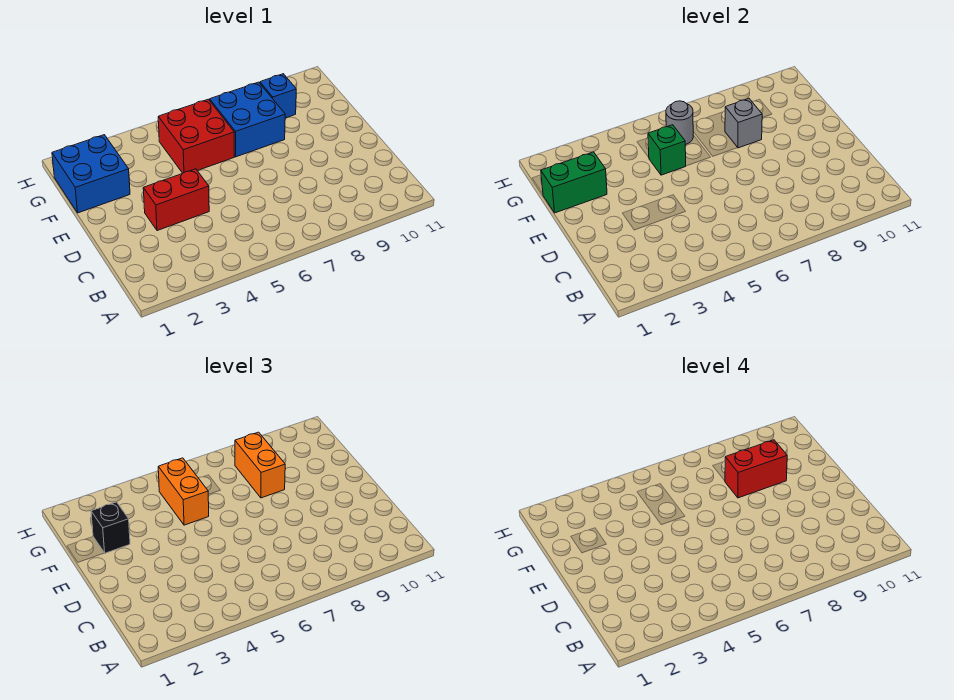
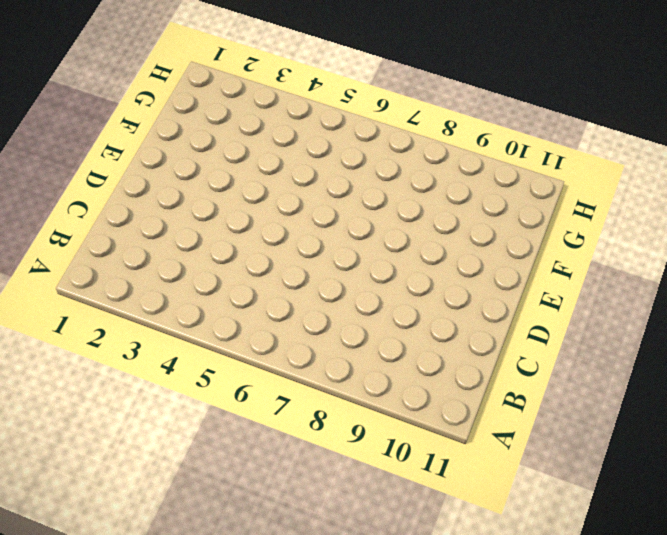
none -> red 1x2 brick [143,169,209,231]
none -> blue 2x2 brick [52,135,130,213]
none -> red 2x2 brick [158,99,234,173]

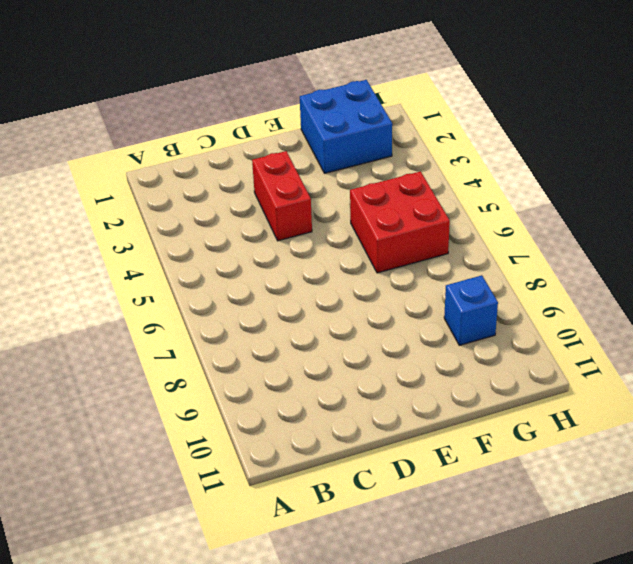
none -> blue 2x2 brick [210,82,285,157]
none -> green 1x2 brick [541,152,607,213]
none -> green 1x1 brick [648,125,686,175]

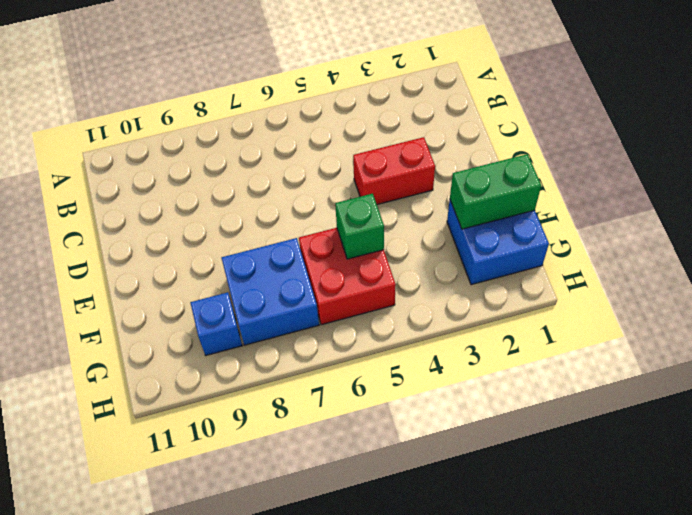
none -> grey 1x1 brick [725,99,763,148]
none -> grey 1x1 round brick [666,101,693,145]
none -> black 1x1 brick [91,502,130,553]

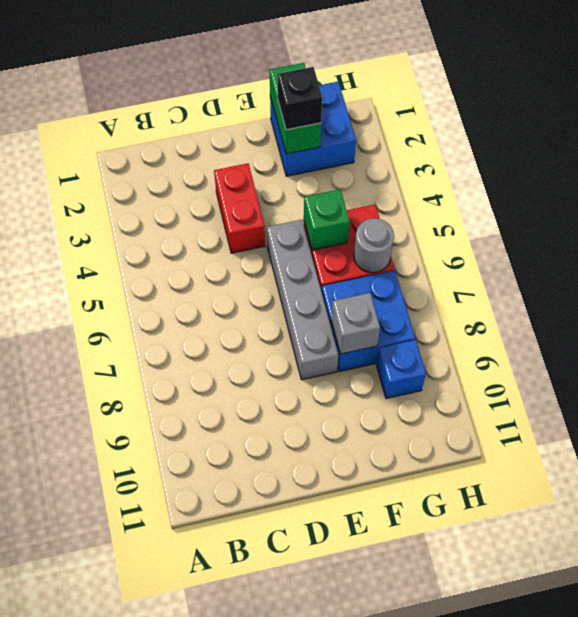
grey 1x4 brick [267,220,338,380] -> none
none -> orange 1x2 brick [158,458,209,525]
none -> orange 1x2 brick [235,432,285,498]
none -> red 1x2 brick [725,440,787,498]

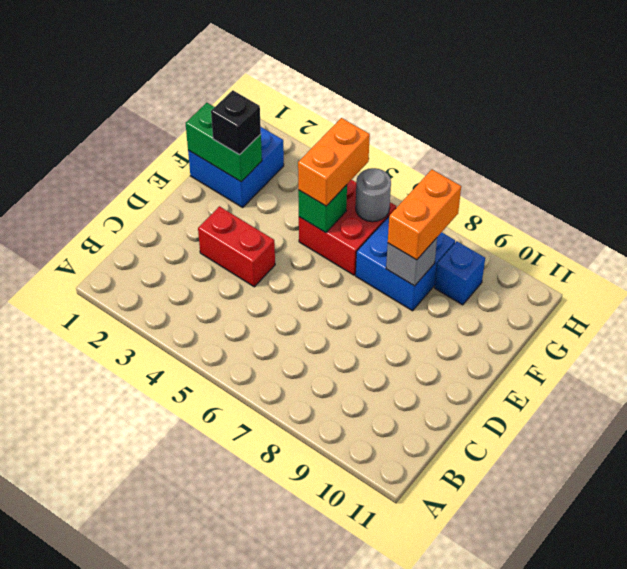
none -> red 1x2 brick [725,440,787,498]

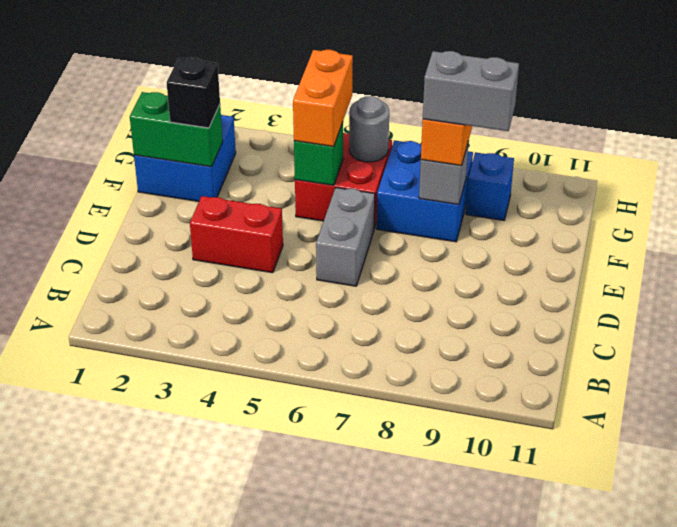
grey 1x2 brick [316,188,375,286] -> none
grey 1x2 brick [423,51,519,131] -> red 1x2 brick [725,440,787,498]

